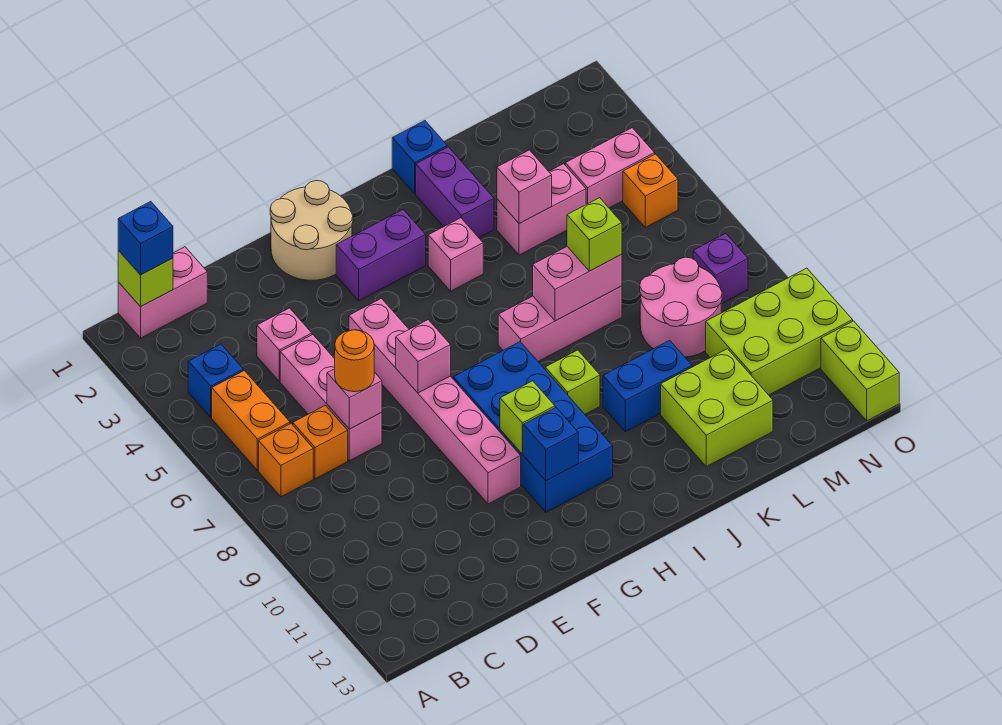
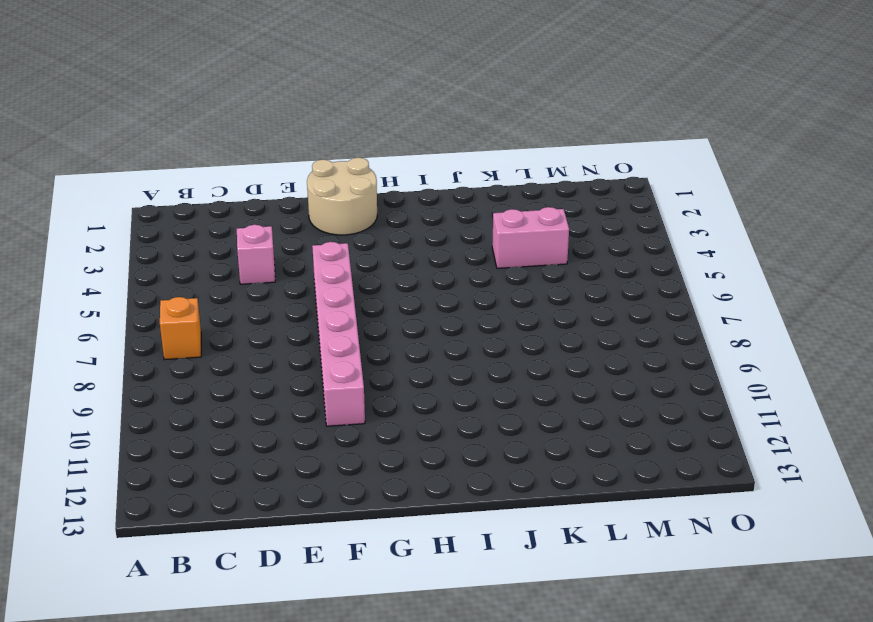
none -> pink 1x2 brick [118,247,207,338]
none -> blue 1x1 brick [188,344,243,417]
none -> orange 1x2 brick [212,371,290,470]
none -> orange 1x1 brick [293,405,348,479]

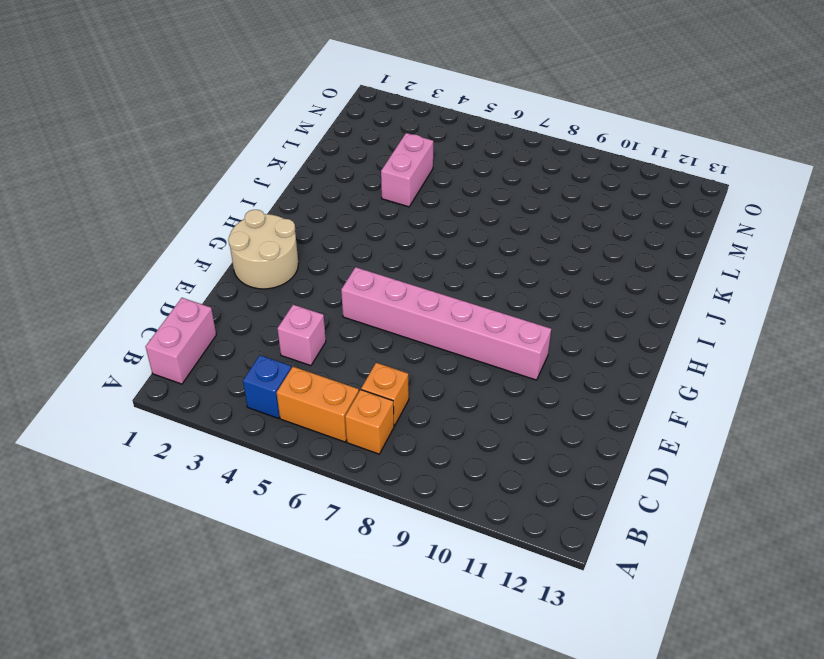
none -> pink 1x3 brick [280,335,382,461]
none -> purple 1x2 brick [336,210,426,301]
none -> blue 2x4 brick [453,342,613,512]
none -> pink 1x1 brick [428,218,483,291]

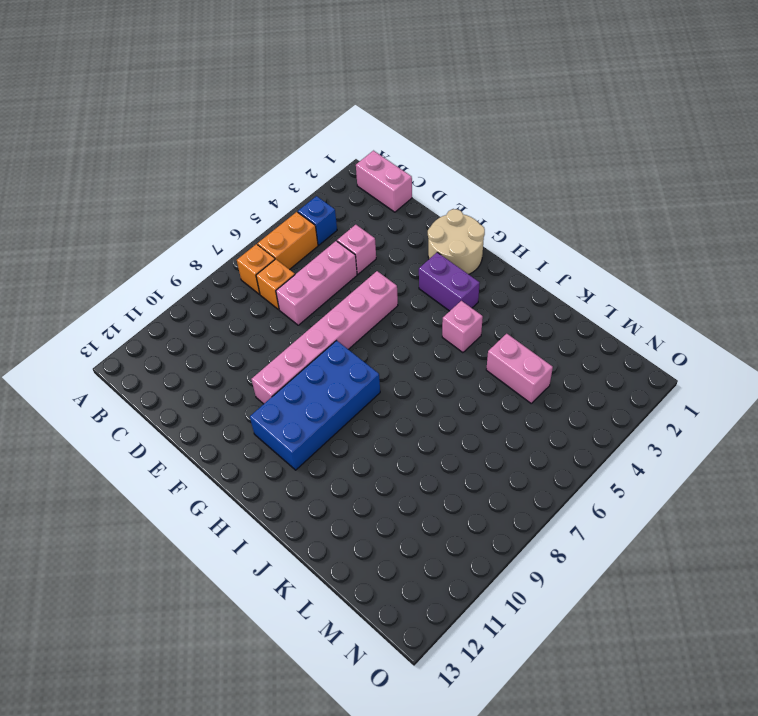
none -> pink 1x3 brick [498,286,622,361]
none -> lime 1x1 brick [545,350,600,414]
none -> blue 1x1 brick [392,121,447,194]
none -> purple 1x2 brick [416,147,494,238]

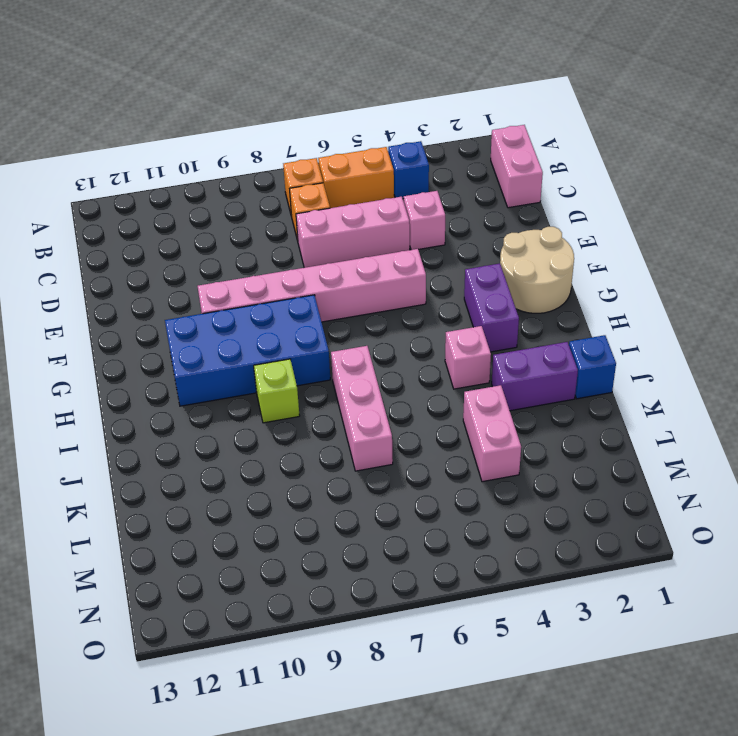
none -> blue 1x2 brick [603,340,692,432]
none -> lime 2x2 brick [661,349,773,466]
none -> pink 2x2 round brick [640,257,722,357]
none -> pink 1x2 brick [565,128,655,208]

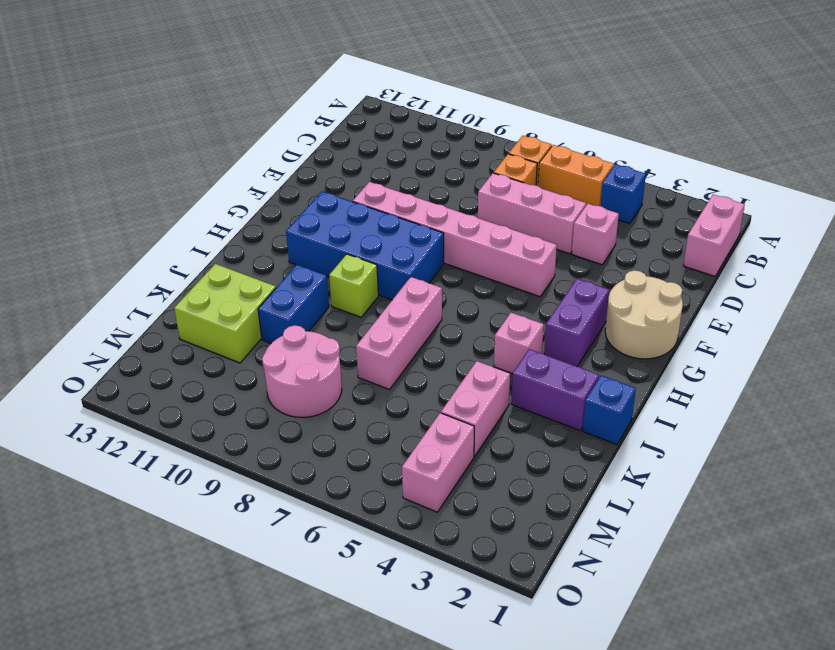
none -> lime 2x3 brick [706,268,853,395]
none -> orange 1x1 brick [623,154,678,227]
none -> purple 1x1 brick [693,233,748,304]
none -> lime 1x2 brick [821,321,899,421]

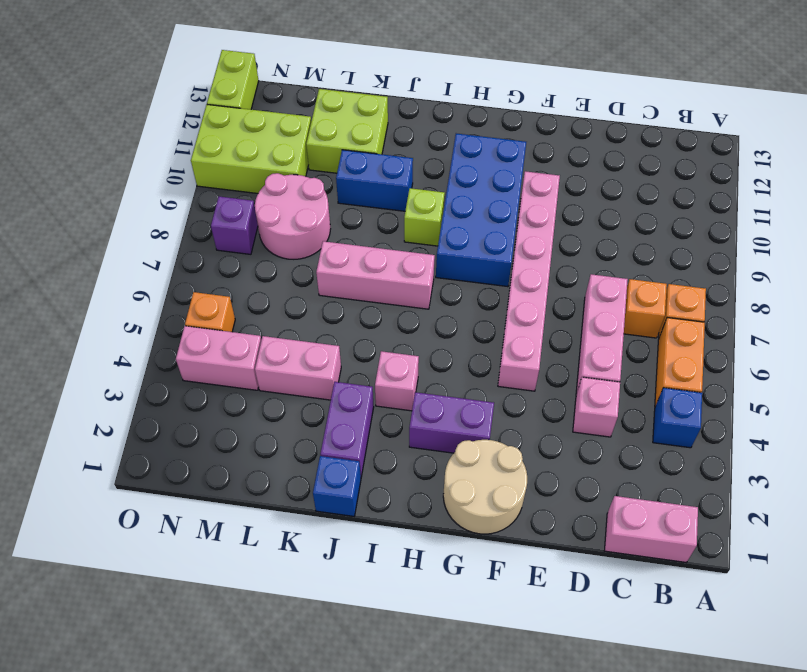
none -> lime 1x1 brick [118,251,173,307]
none -> pink 1x1 brick [327,369,382,429]
none -> pink 1x1 brick [396,320,451,393]
none -> lime 1x1 brick [500,381,555,454]

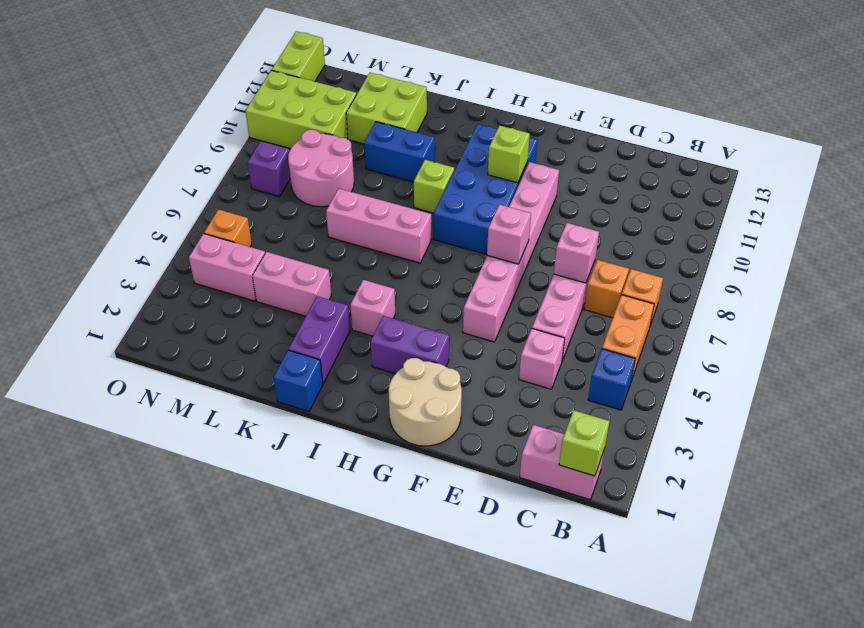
none -> blue 1x1 brick [523,407,578,481]
none -> pink 1x2 brick [533,247,622,321]
none -> pink 1x1 brick [497,150,552,224]
none -> blue 1x1 brick [118,202,173,275]

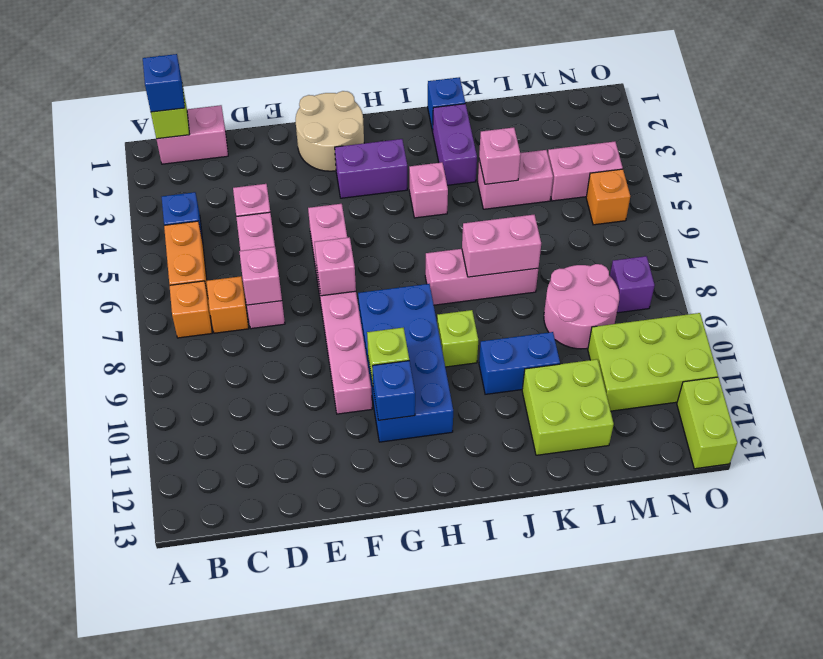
none -> orange 1x1 round brick [335,330,374,392]
none -> lime 1x1 brick [567,198,622,271]

